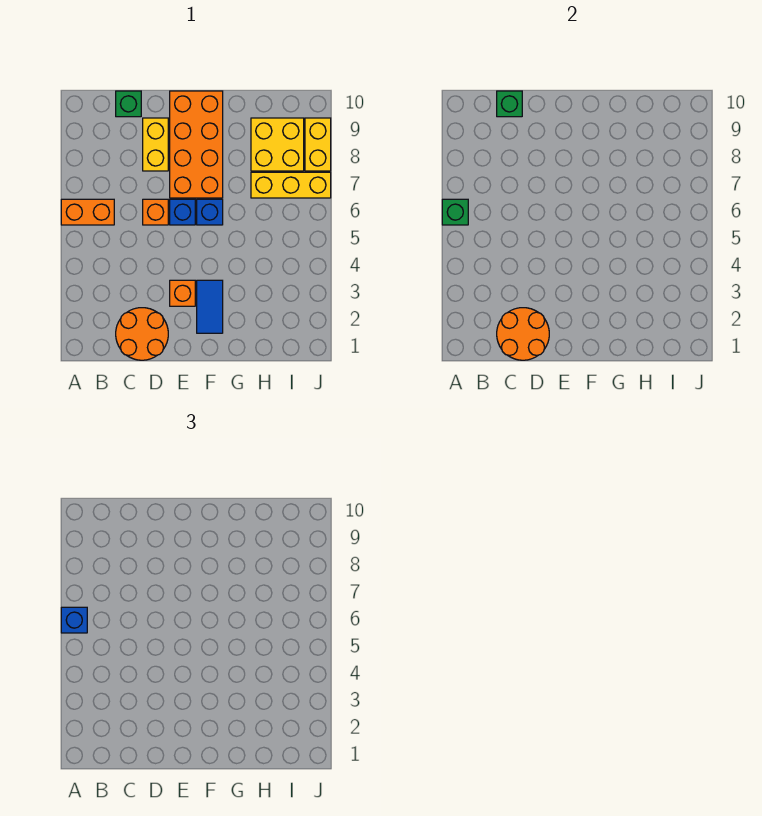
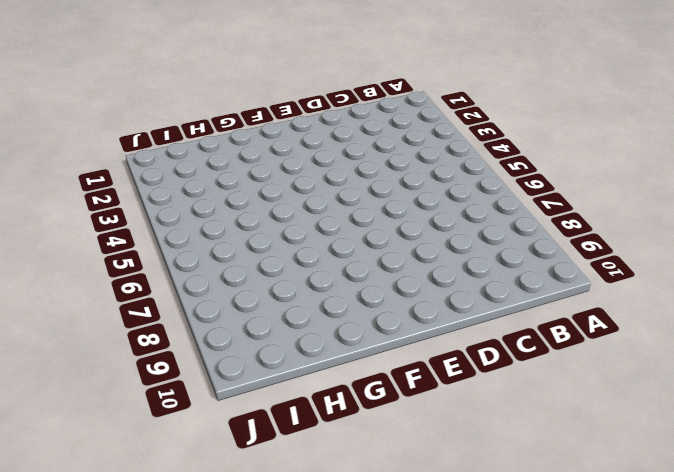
none -> orange 1x2 brick [61,199,114,225]
none -> orange 2x2 round brick [116,308,168,360]
none -> green 1x1 brick [116,91,141,117]

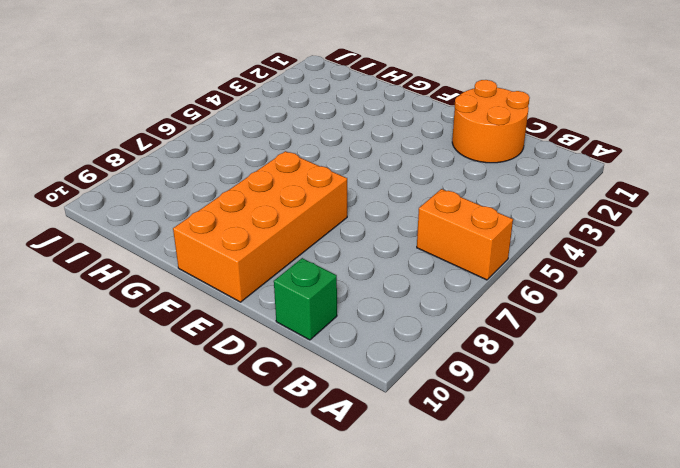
none -> orange 1x1 brick [143,199,168,225]
none -> yellow 1x2 brick [143,118,168,171]
none -> orange 1x1 brick [170,280,195,306]

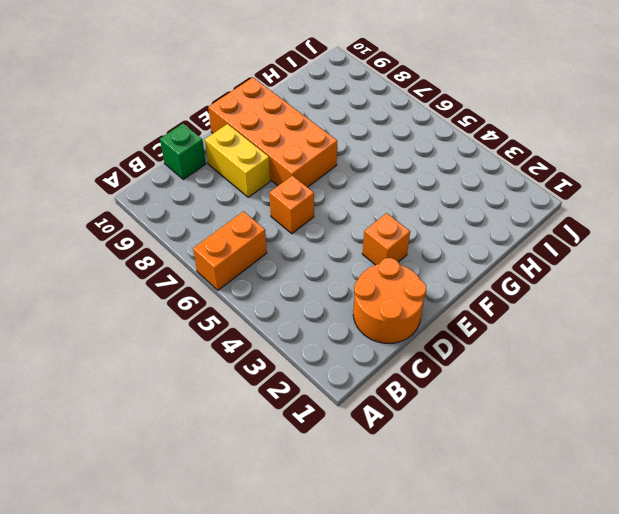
none -> blue 1x1 brick [170,199,195,225]
none -> blue 1x2 tile [197,280,223,333]
none -> blue 1x1 brick [197,199,223,225]

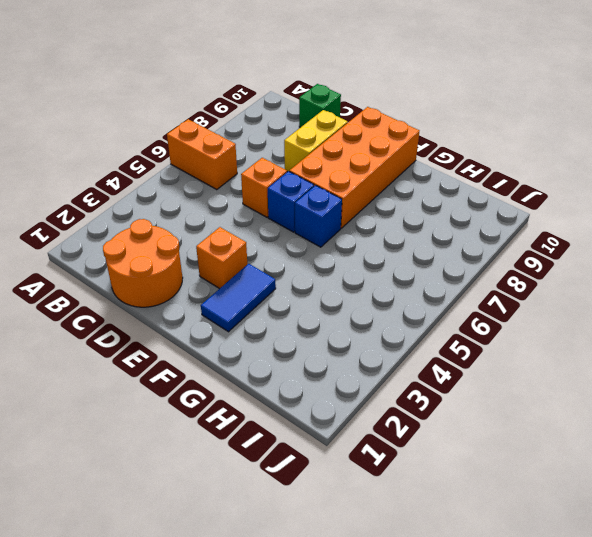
none -> yellow 1x3 brick [251,172,331,198]
none -> yellow 2x2 brick [251,118,304,171]
none -> yellow 1x2 brick [305,118,331,171]

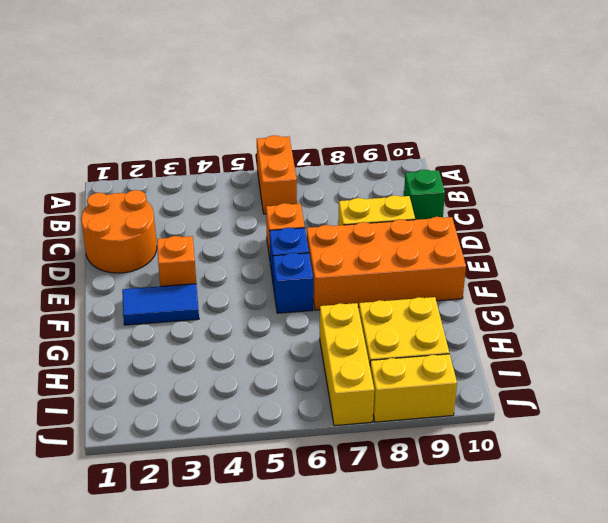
none -> green 1x1 brick [442,199,468,225]
none -> orange 2x2 round brick [497,308,549,360]
none -> green 1x1 brick [497,91,522,117]

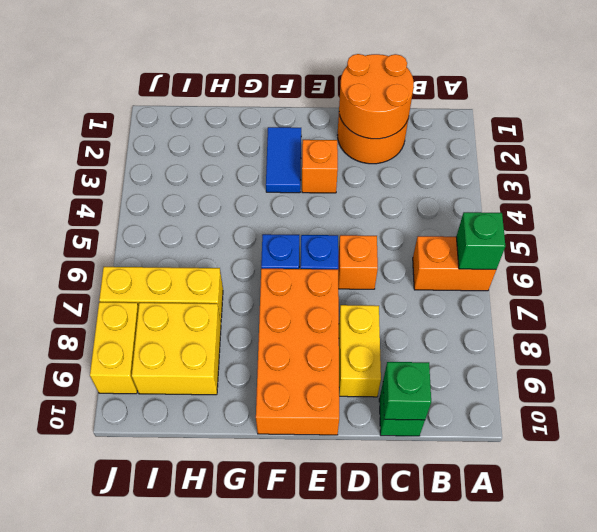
none -> blue 1x1 brick [61,607,87,633]

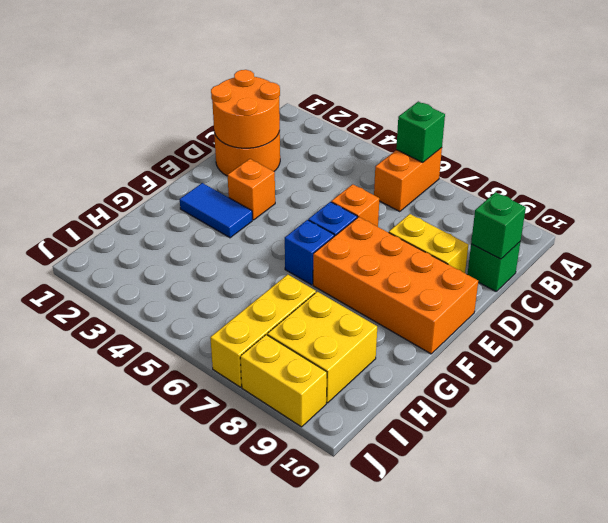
none -> blue 1x1 brick [61,607,87,633]

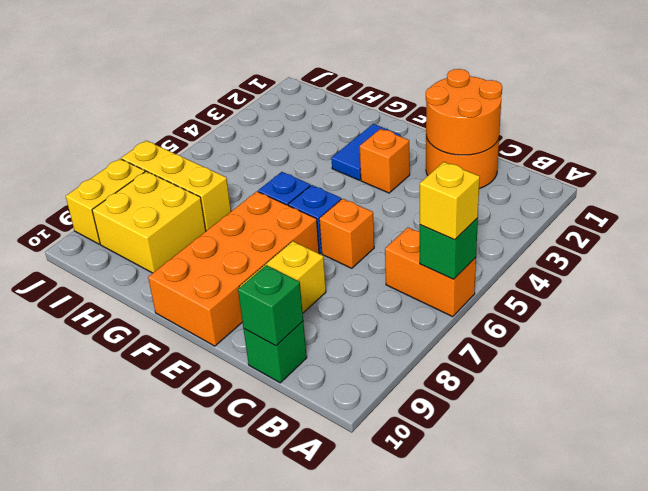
yellow 1x1 brick [420,162,480,240] -> blue 1x1 brick [61,607,87,633]

